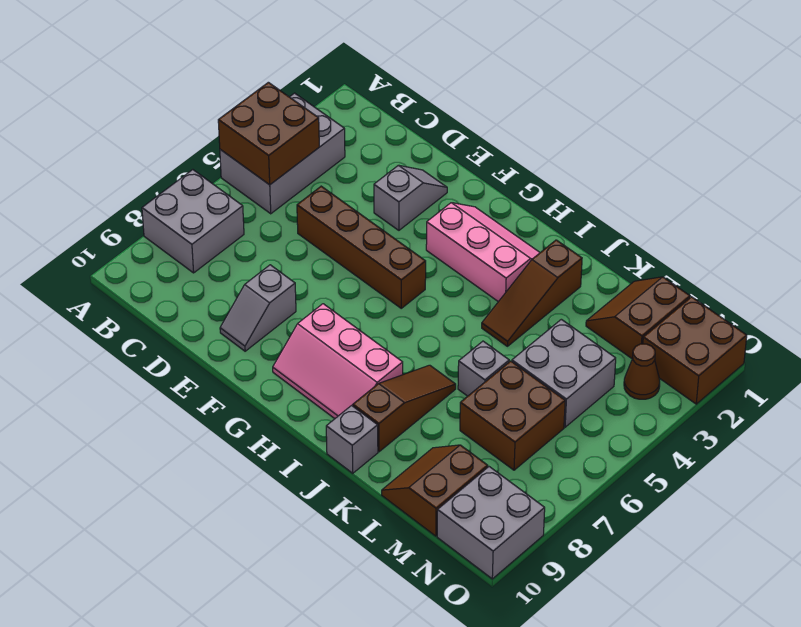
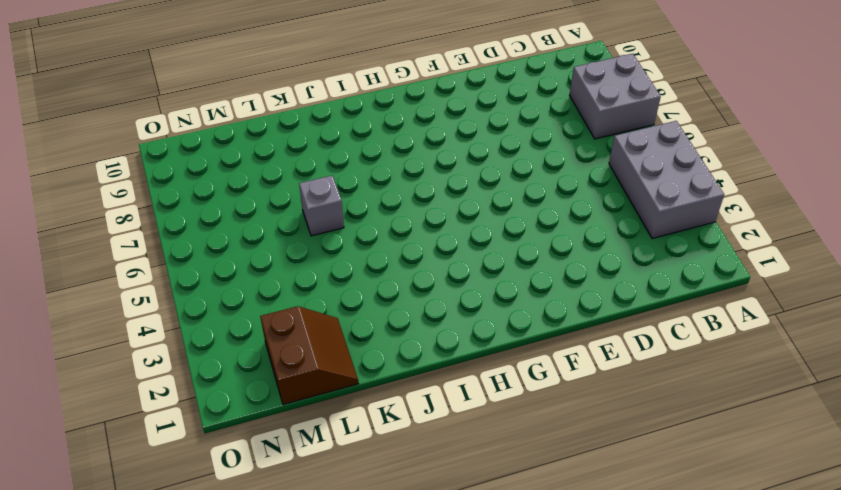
none -> brown 1x4 brick [297,186,426,308]
none -> grey 1x2 slope [374,165,447,230]
none -> grey 1x2 slope [220,265,296,351]

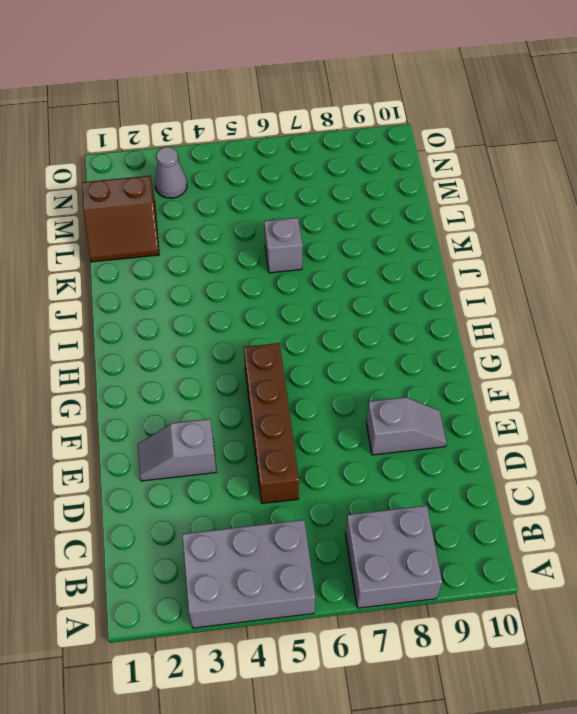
grey 1x1 cone [155,147,187,198] -> brown 1x1 cone [624,344,660,399]
none -> pink 2x3 slope [426,203,540,302]
none -> pink 2x3 slope [273,304,403,419]
none -> brown 1x3 slope [482,240,582,346]

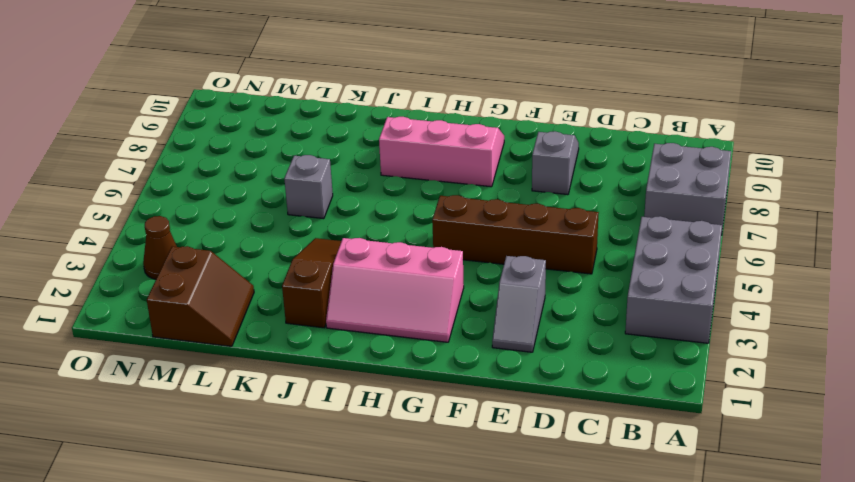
none -> brown 1x3 slope [353,365,456,452]
none -> grey 1x1 brick [326,406,378,473]
none -> grey 2x2 brick [512,319,616,427]

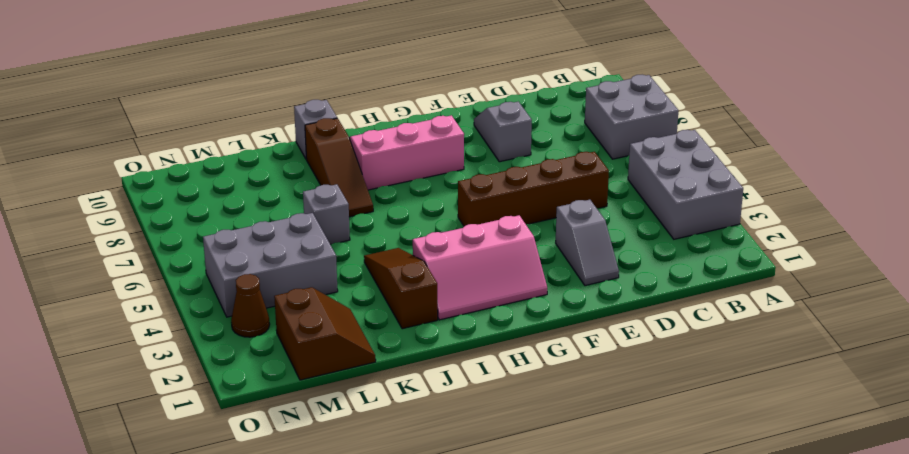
grey 2x3 brick [203,213,338,317] -> grey 2x2 brick [512,319,616,427]
none -> brown 2x2 brick [460,361,565,470]
none -> brown 2x2 slope [382,445,488,536]
none -> brown 2x2 brick [643,297,747,404]

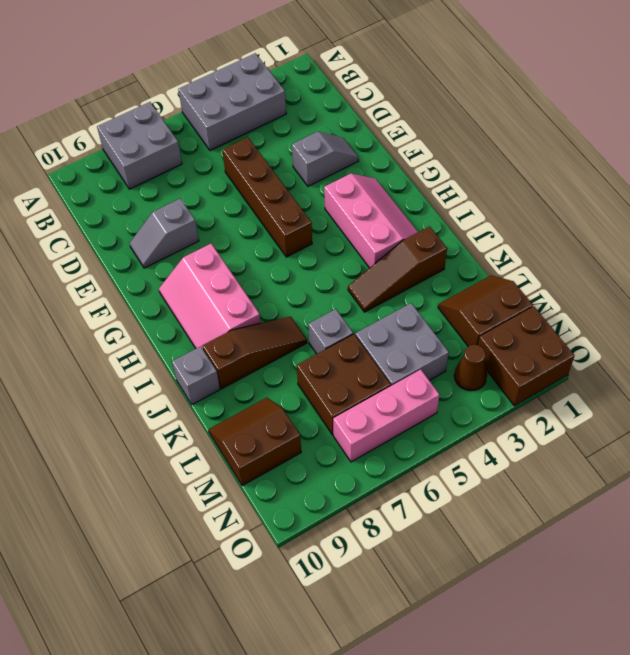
pink 1x3 brick [333,370,440,462] -> none
none -> grey 2x2 brick [437,467,545,579]
none -> brown 2x2 brick [218,82,319,185]

